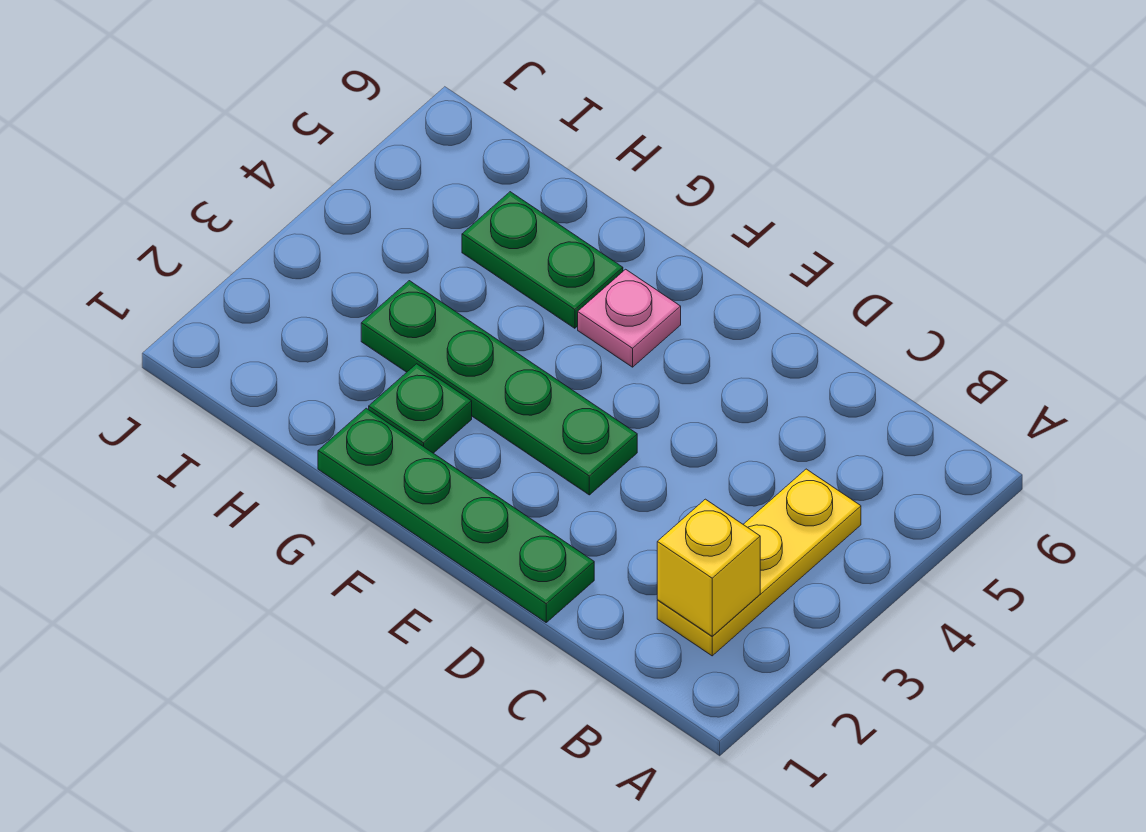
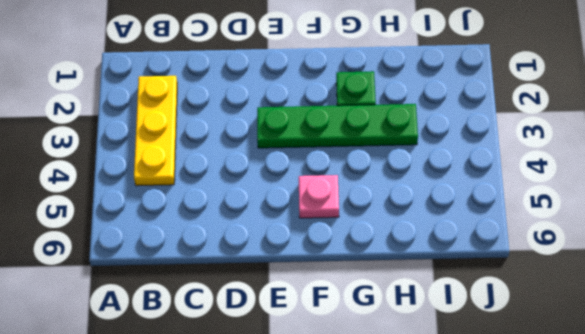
none -> green 1x4 plate [318,408,594,622]
none -> green 1x2 plate [462,192,623,328]

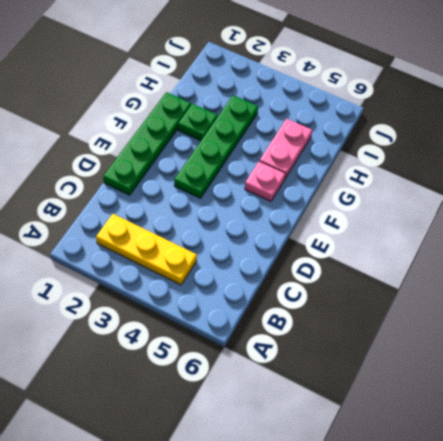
pink 1x2 plate [260,119,312,178] -> green 1x2 plate [462,192,623,328]
none -> yellow 1x1 brick [657,499,760,636]

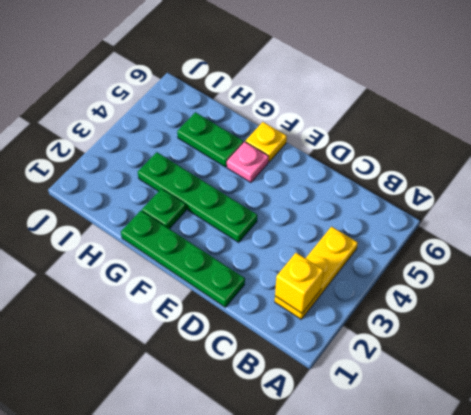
yellow 1x1 plate [245,122,287,162] -> none

